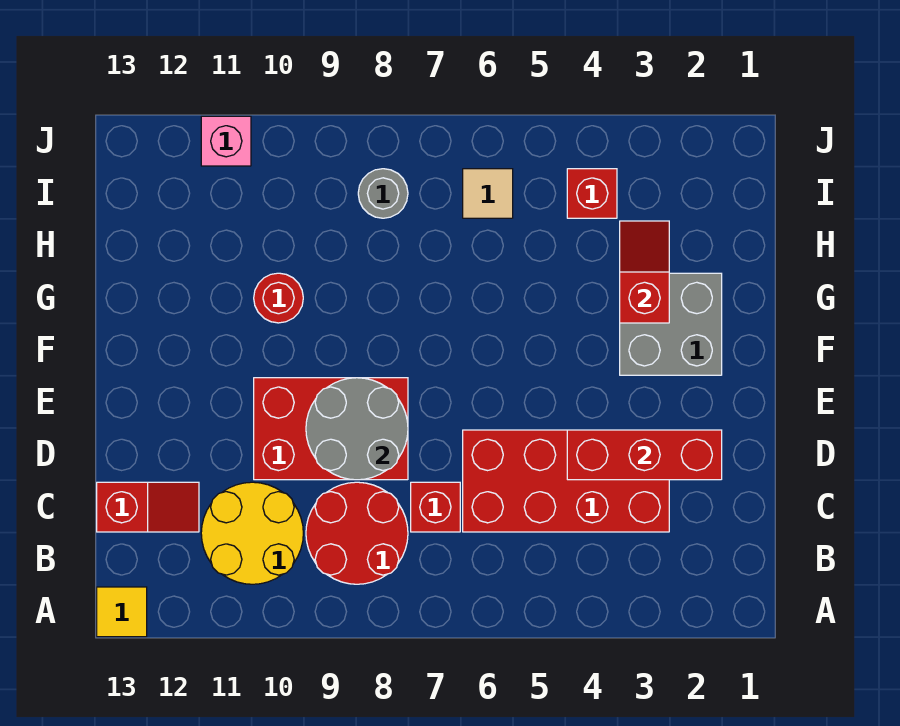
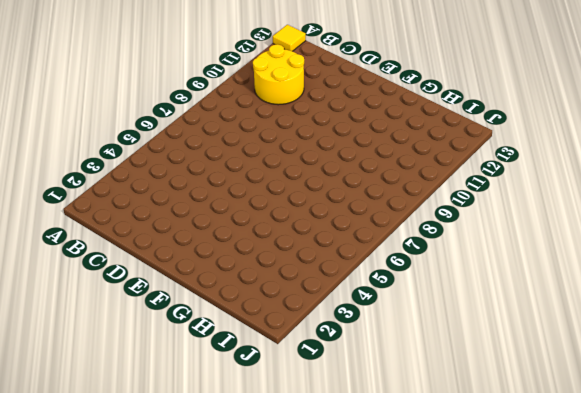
none -> red 2x2 round brick [306,482,408,584]
none -> red 2x4 brick [463,430,669,532]
none -> red 1x1 brick [411,482,460,532]

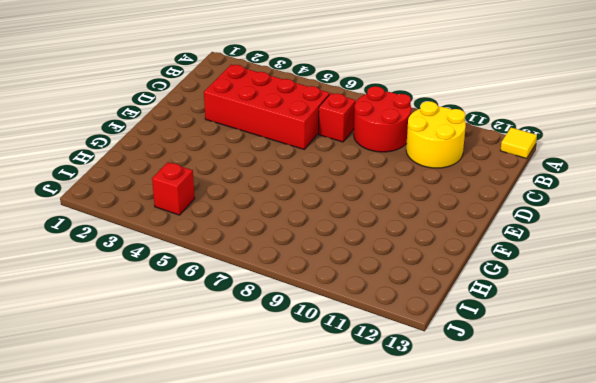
none -> red 1x2 slope [97,482,199,532]
none -> red 2x3 brick [254,378,408,480]
none -> grey 2x2 brick [620,273,722,375]

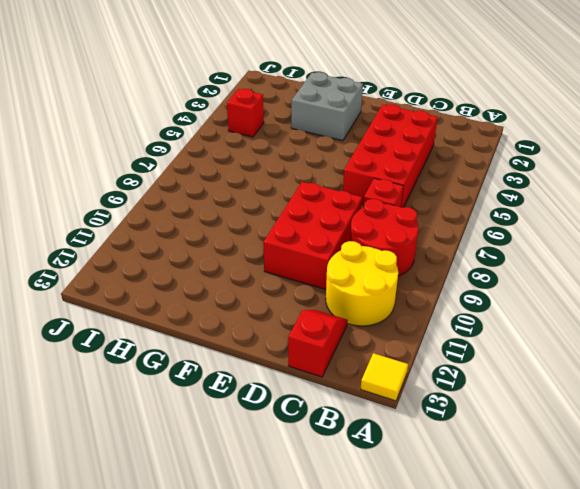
none -> red 1x1 round brick [254,273,303,323]
none -> tan 1x1 tile [463,169,513,218]
none -> grey 1x1 round brick [358,169,408,218]

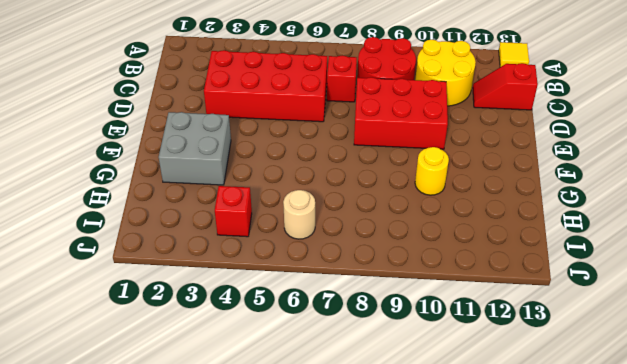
yellow 1x1 round brick [415,147,449,195] -> red 1x1 round brick [254,273,303,323]
tan 1x1 round brick [283,190,315,239] -> tan 1x1 tile [463,169,513,218]
none -> grey 1x1 round brick [358,169,408,218]
none -> pink 1x1 brick [201,116,251,166]
none -> red 1x3 brick [567,430,722,480]

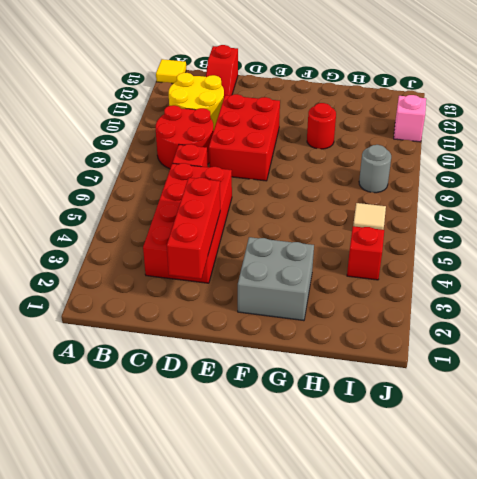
none -> grey 2x2 round brick [306,378,408,480]
none -> red 1x2 slope [620,221,669,323]

